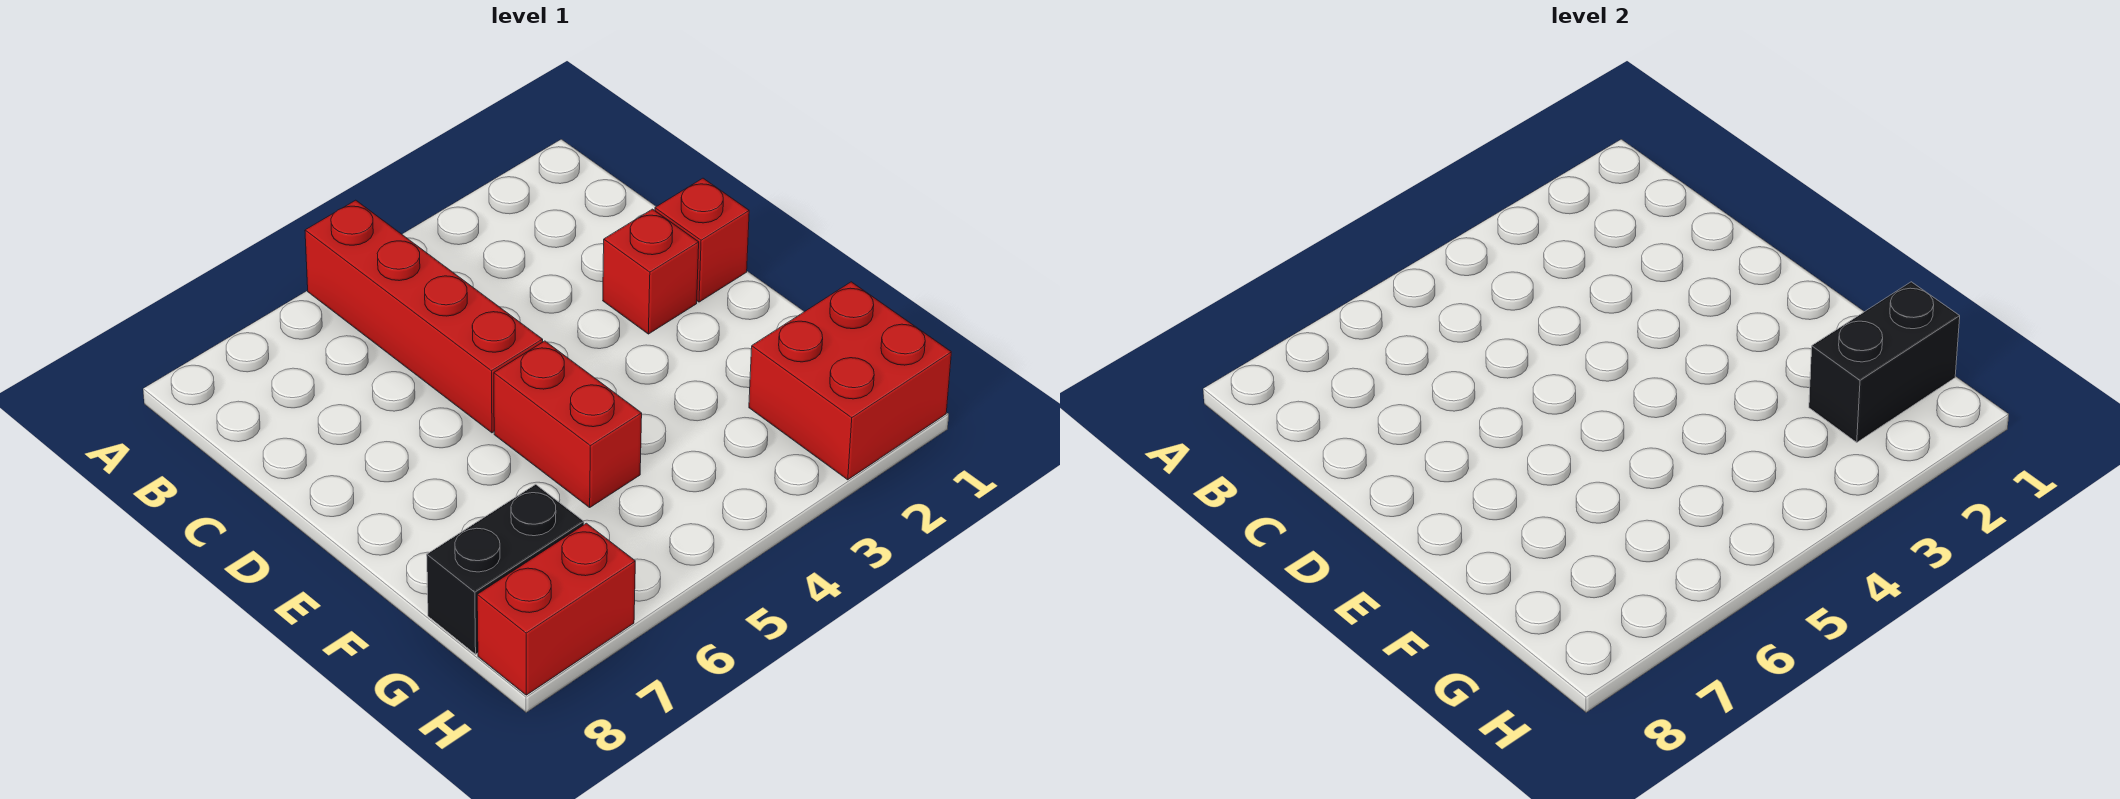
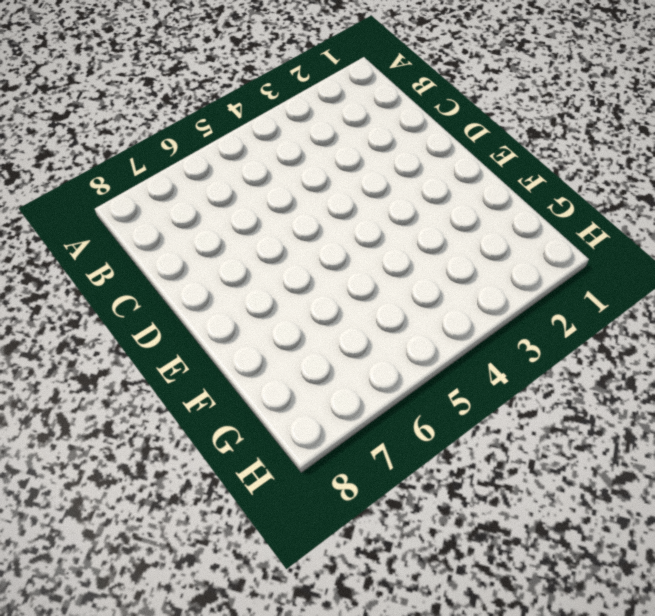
none -> red 1x4 brick [305,200,543,433]
none -> red 1x1 brick [655,178,749,302]

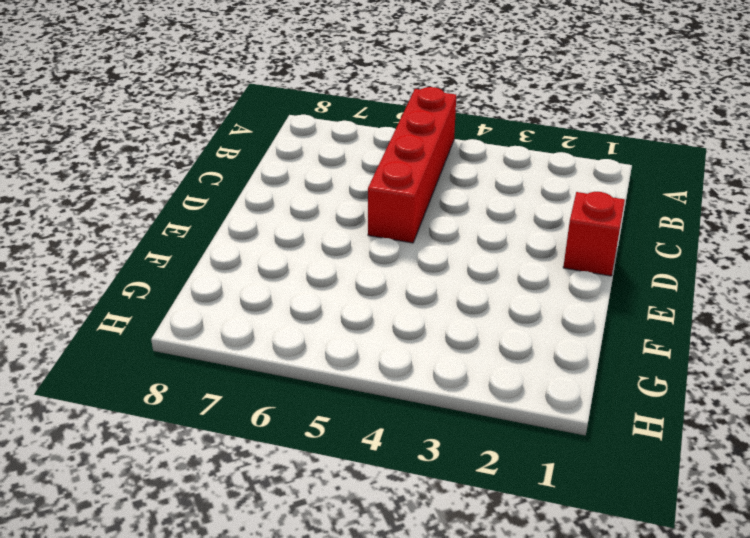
none -> red 1x1 brick [603,209,699,334]
none -> red 1x2 brick [494,341,642,507]

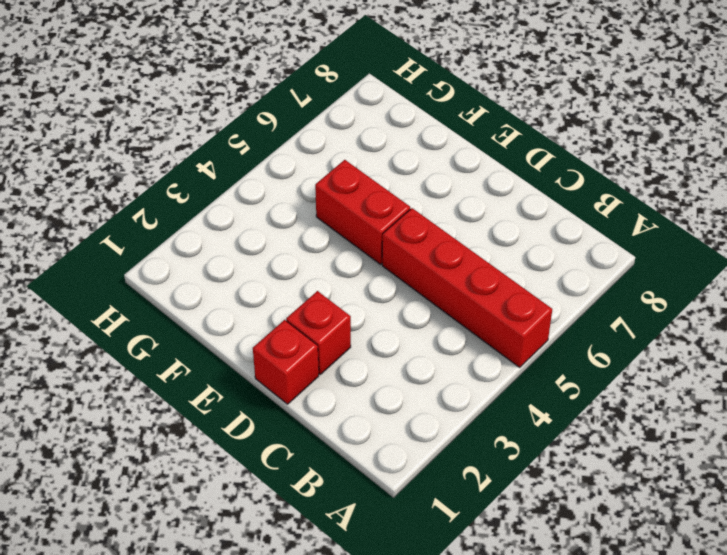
none -> red 2x2 brick [749,282,951,480]
none -> black 1x2 brick [427,484,584,654]

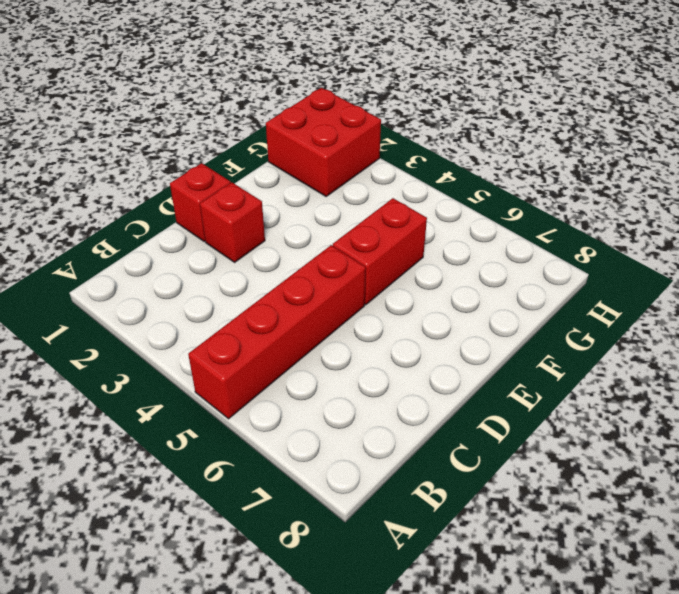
none -> black 1x2 brick [427,484,584,654]
none -> red 1x2 brick [477,523,635,695]

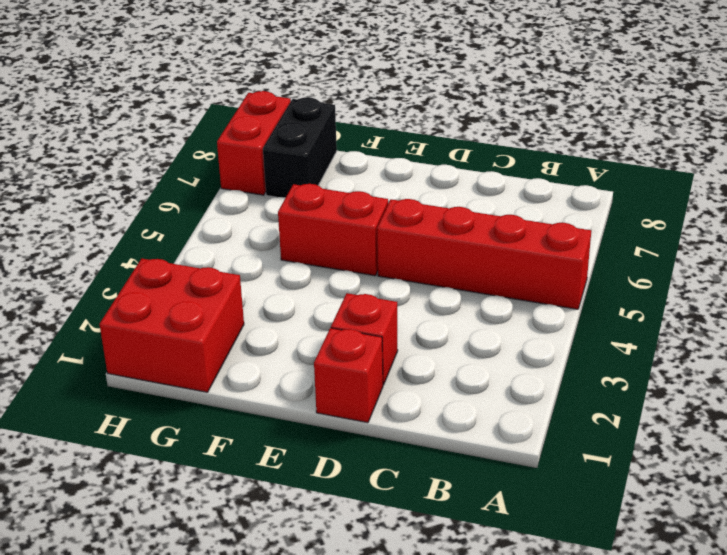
none -> black 1x2 brick [1809,282,1960,442]

